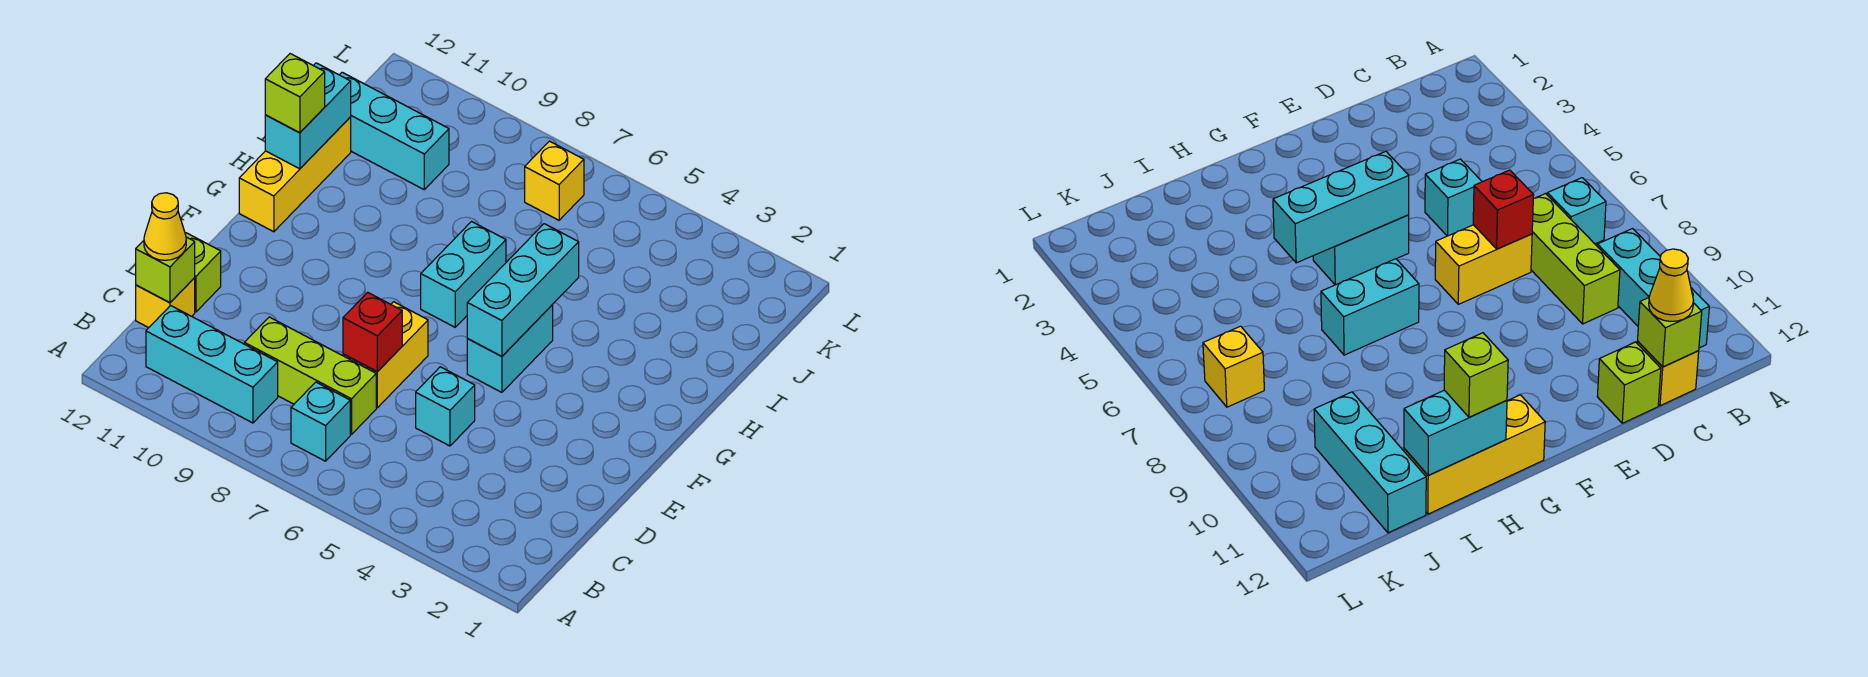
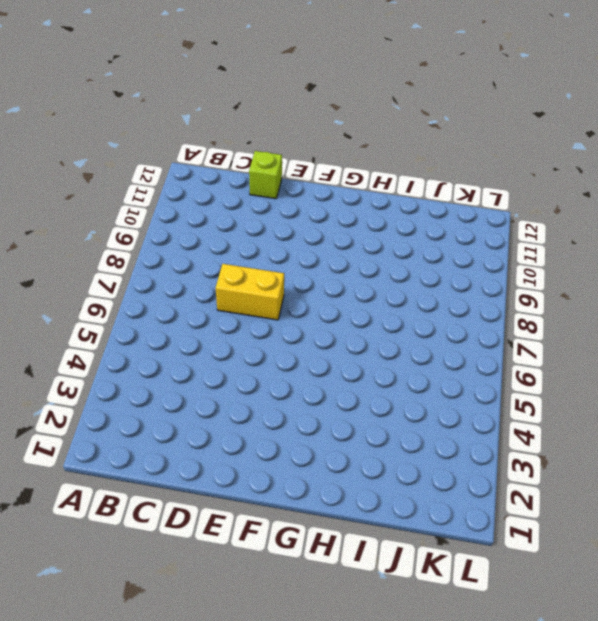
none -> cyan 1x1 brick [291,382,350,461]
none -> cyan 1x3 brick [146,306,278,423]
none -> lime 1x3 brick [244,317,376,435]

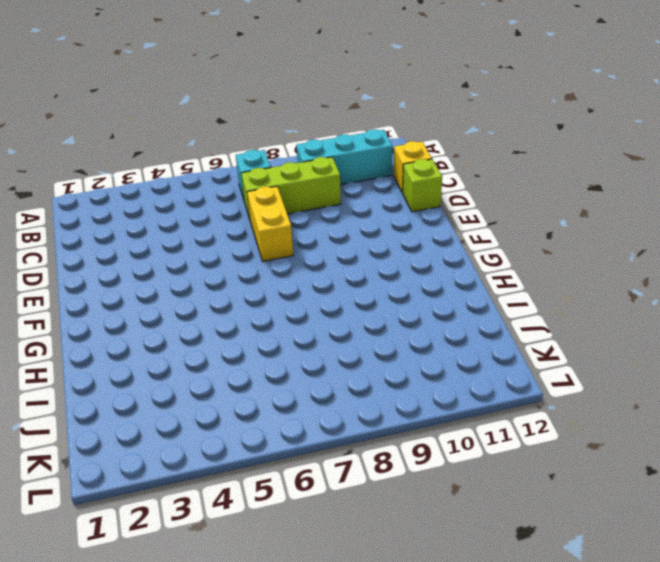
none -> cyan 1x1 brick [416,367,475,446]
none -> cyan 1x2 brick [467,305,553,392]
none -> cyan 1x2 brick [421,222,506,327]

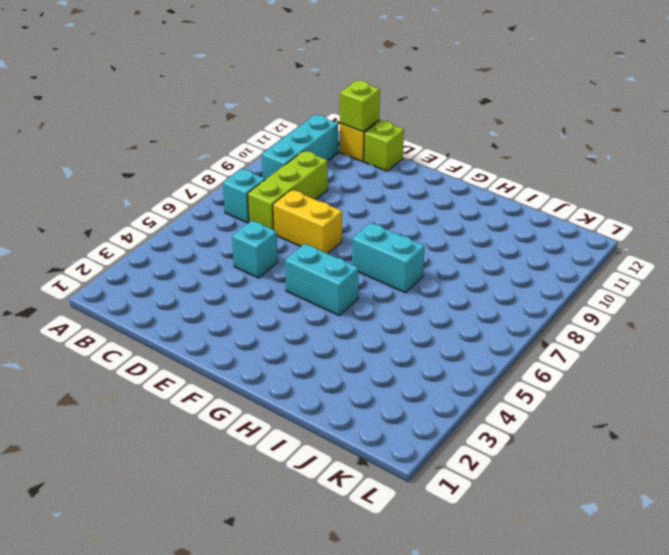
none -> yellow 1x3 brick [239,117,351,232]
none -> cyan 1x3 brick [340,72,449,189]
none -> yellow 1x1 brick [525,141,584,220]

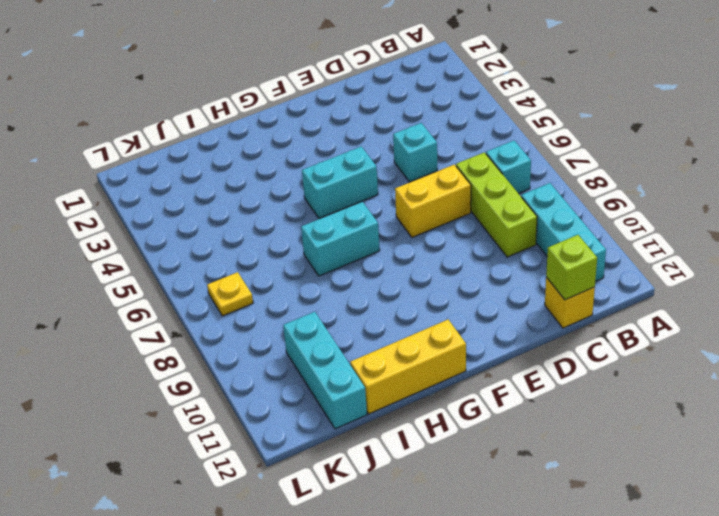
yellow 1x1 plate [207,272,253,316] -> yellow 1x1 brick [525,141,584,220]
none -> lime 1x1 brick [185,233,221,312]
none -> red 1x1 brick [343,292,402,372]
none -> cyan 1x3 brick [467,224,579,356]

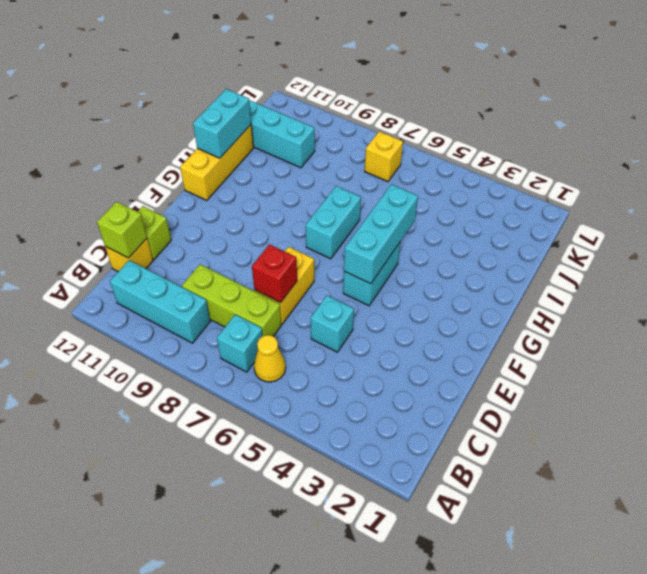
yellow 1x1 cone [254,335,286,382] -> yellow 1x1 cone moved to [144,193,186,260]
none -> lime 1x1 brick [265,54,325,133]

